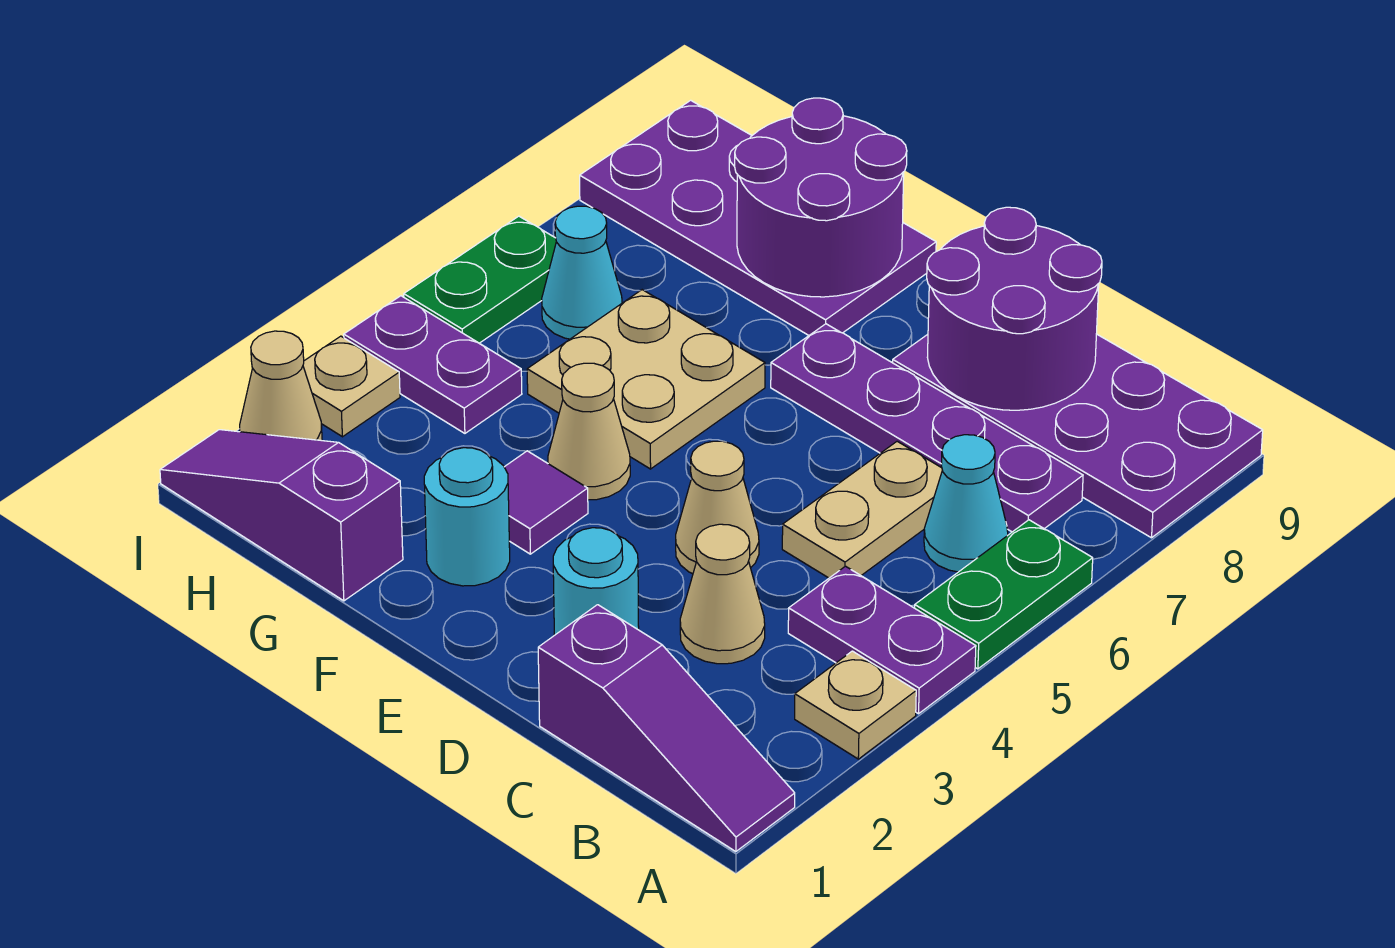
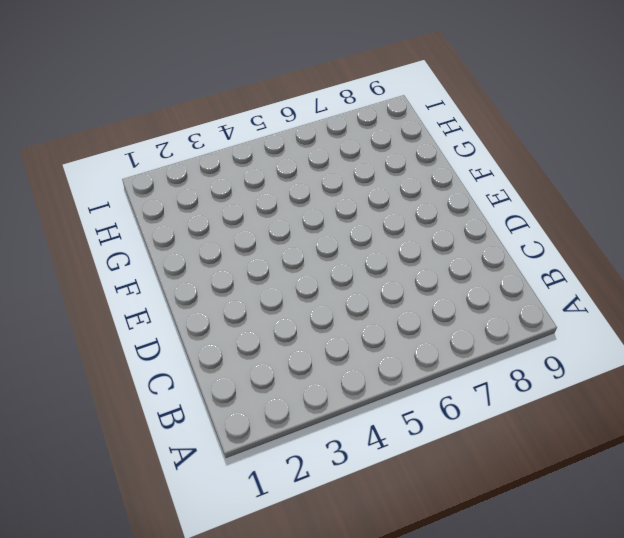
none -> purple 1x3 slope [538,605,795,852]
none -> tan 1x1 plate [795,651,916,759]
none -> purple 1x2 plate [788,566,976,714]

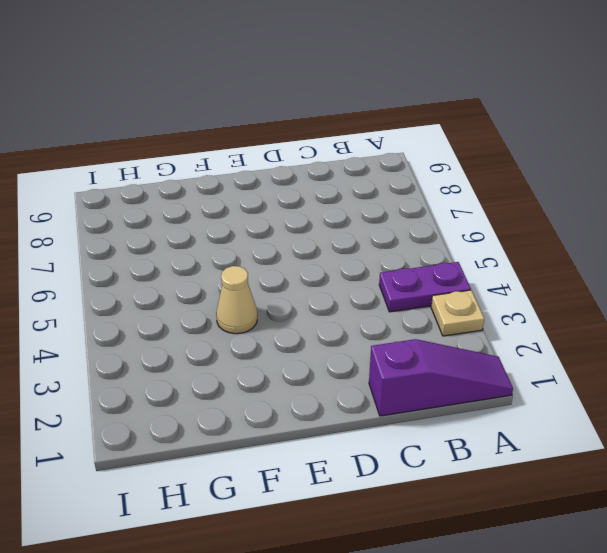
none -> green 1x2 plate [915,520,1093,669]
none -> purple 2x4 plate [893,334,1263,538]
none -> cyan 1x1 cone [924,435,1008,572]

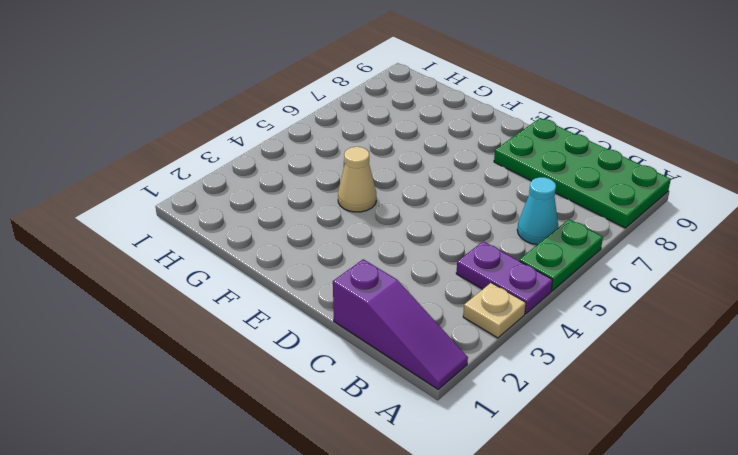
green 2x4 plate [494,118,671,228] -> purple 2x4 plate [893,334,1263,538]
none -> purple 1x4 plate [771,324,1083,532]
none -> tan 1x1 cone [680,524,765,664]
none -> tan 1x2 plate [782,441,942,578]

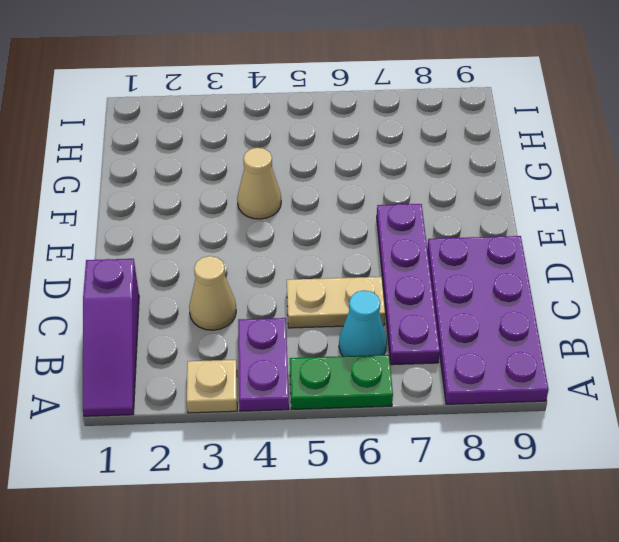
none -> cyan 1x1 round brick [553,528,639,635]
none -> tan 1x1 cone [676,441,759,574]
none -> cyan 1x1 round brick [424,448,510,586]

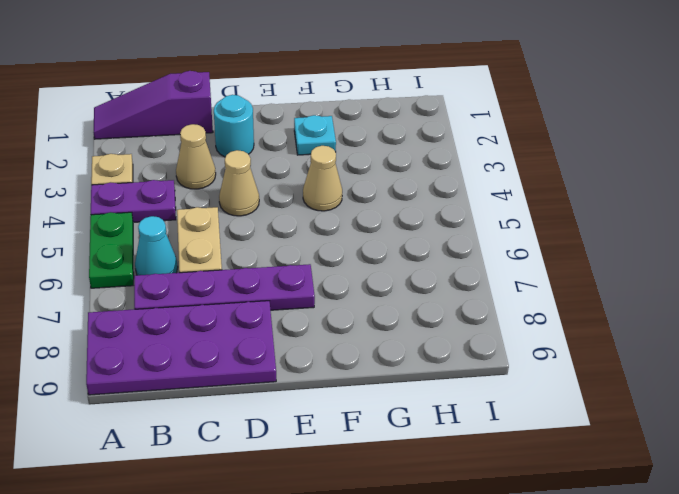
cyan 1x1 plate [294,115,336,155] -> cyan 1x1 round brick [424,448,510,586]
none -> purple 1x1 tile [504,451,588,554]
none -> tan 2x2 plate [527,290,765,469]
none -> purple 2x4 plate [580,100,936,335]

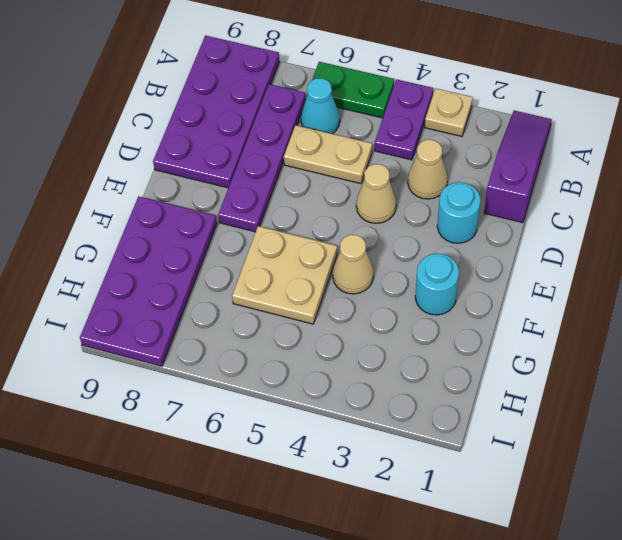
none -> purple 1x1 tile [504,451,588,554]
none -> purple 1x3 slope [160,430,403,601]
none -> purple 1x2 plate [344,296,522,433]

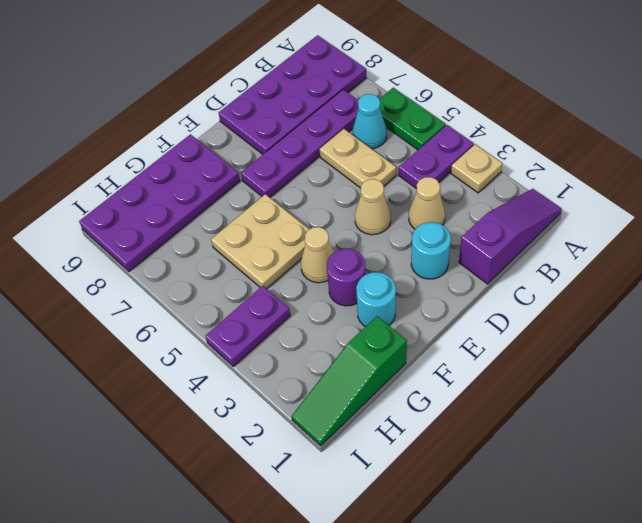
purple 1x1 round brick [327,249,366,306] -> purple 1x1 tile [504,451,588,554]
green 1x3 slope [291,316,407,446] -> purple 1x3 slope [160,430,403,601]
none -> cyan 1x1 cone [542,206,622,339]
none -> tan 1x1 cone [240,331,322,441]
none -> tan 1x1 plate [303,336,400,437]

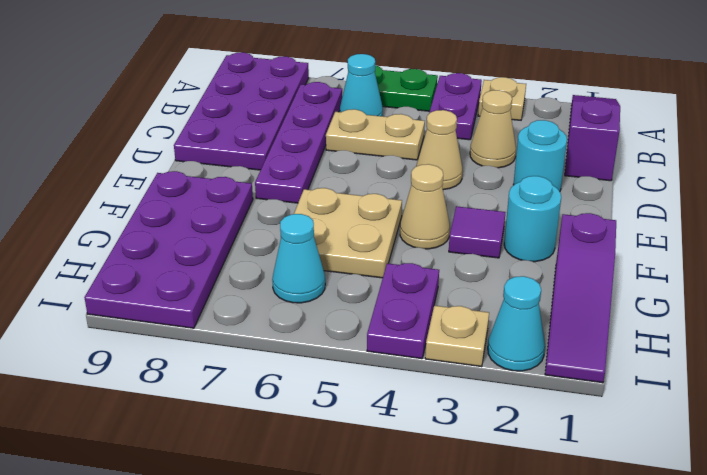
cyan 1x1 cone [488,276,545,371] -> tan 1x1 cone [240,331,322,441]
none -> green 1x2 plate [404,216,556,343]
none -> purple 2x2 round brick [927,207,1102,410]
none -> purple 2x2 round brick [735,98,907,297]

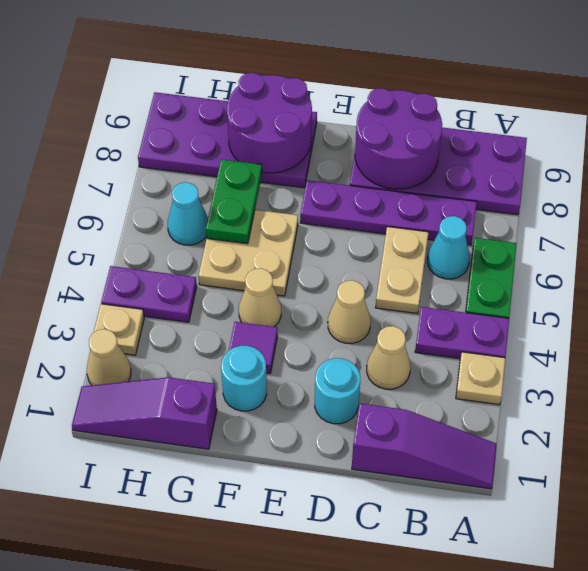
green 1x2 plate [206,159,262,244] -> green 1x2 plate moved to [404,216,556,343]

